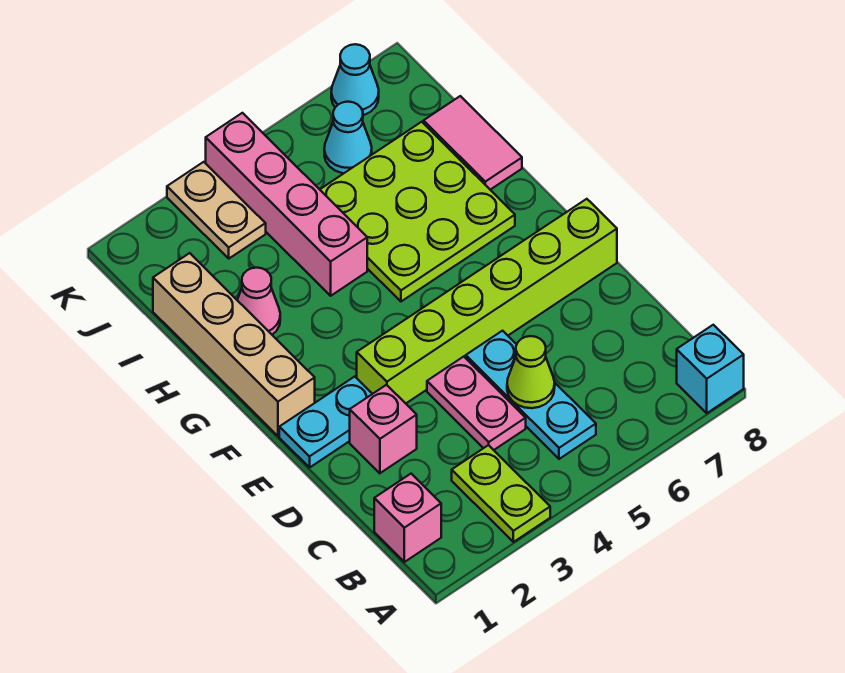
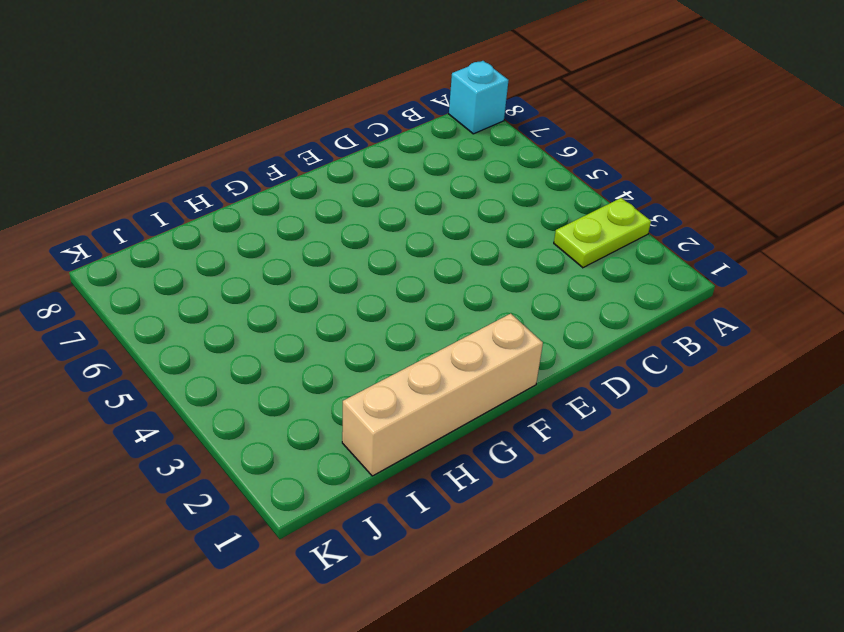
none -> pink 1x1 brick [374,474,441,562]
none -> cyan 1x3 plate [466,331,596,459]
none -> pink 1x2 plate [427,357,526,450]

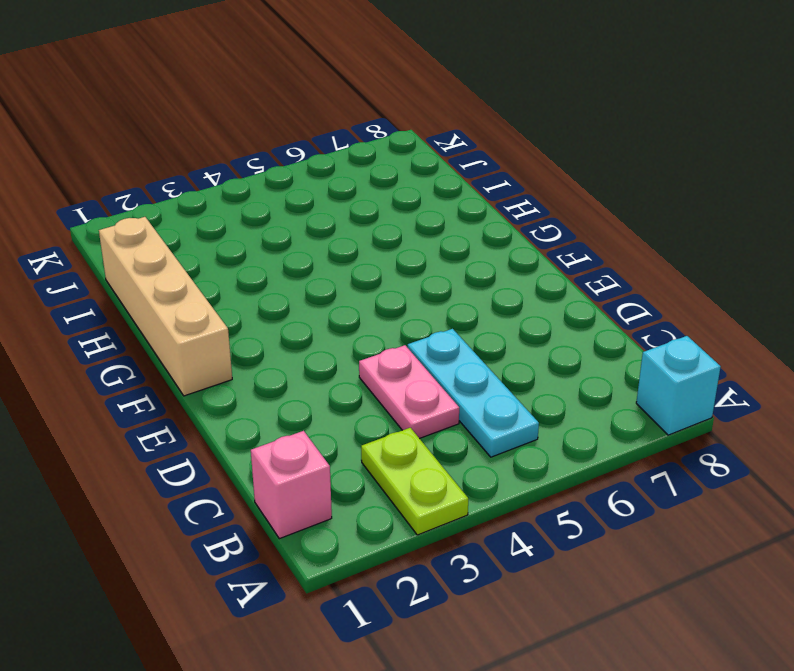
none -> pink 1x1 brick [350,385,417,473]
none -> cyan 1x2 plate [279,377,372,467]
none -> lime 1x6 brick [357,199,617,403]

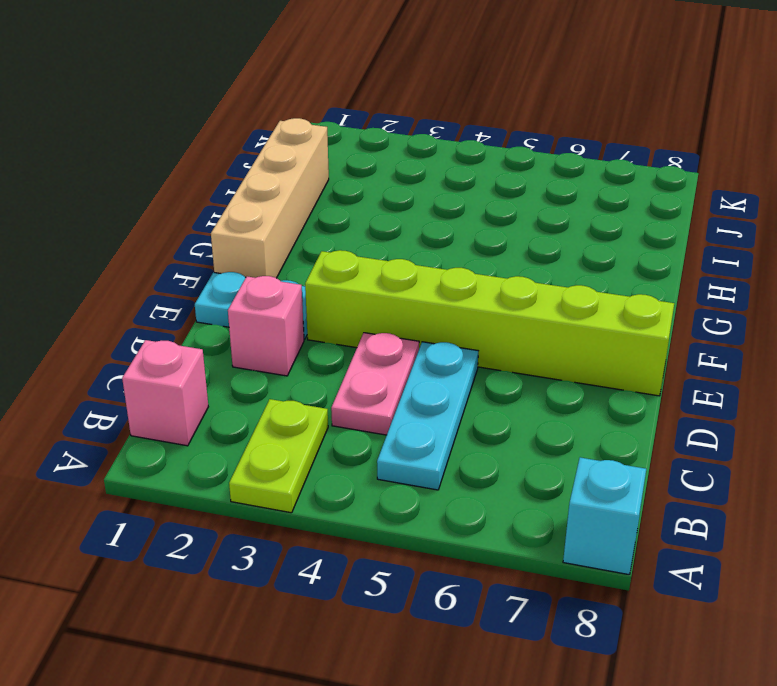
none -> lime 3x3 plate [320,122,515,301]
none -> pink 1x1 cone [237,268,280,335]
none -> pink 1x4 brick [206,113,367,296]

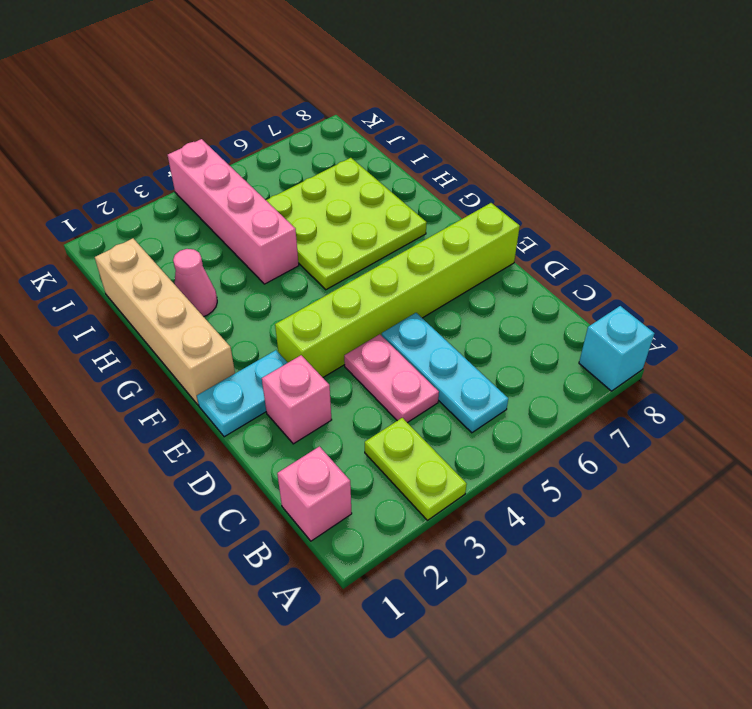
none -> pink 1x2 tile [424,96,522,190]
none -> tan 1x2 plate [167,162,266,258]
none -> cyan 1x1 cone [324,102,372,173]

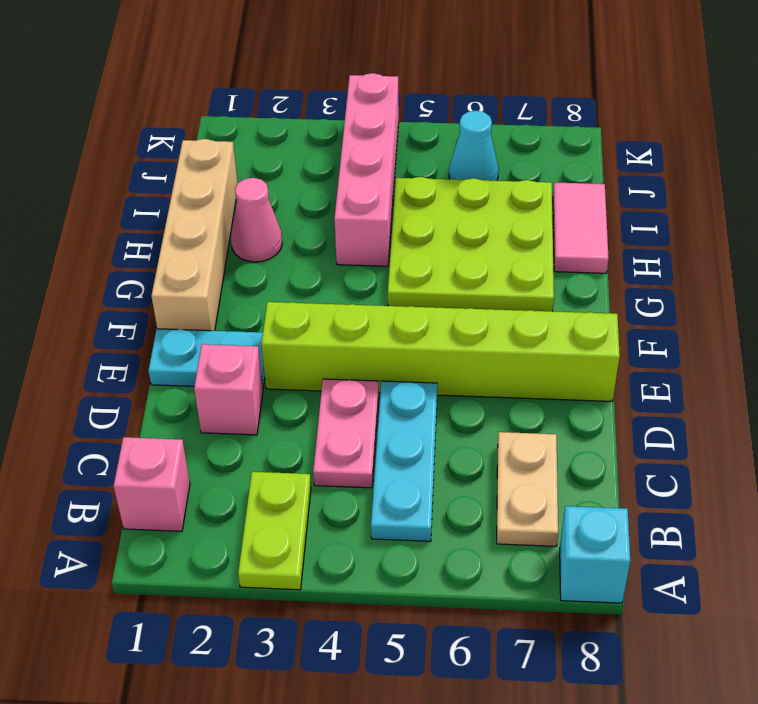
tan 1x2 plate [497,432,558,546] -> tan 1x2 plate moved to [167,162,266,258]
none -> cyan 1x1 cone [331,44,379,115]
none -> lime 1x1 cone [507,336,555,408]

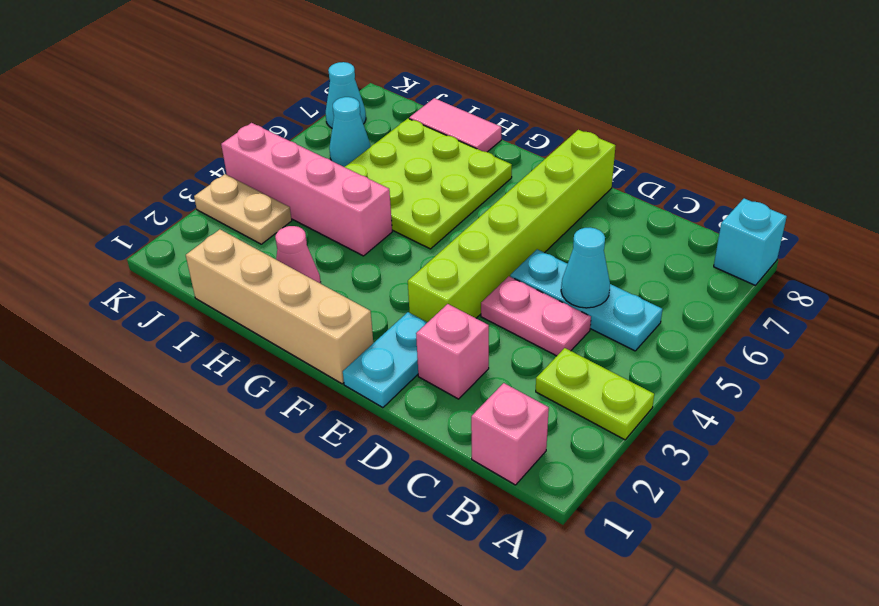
cyan 1x1 cone [561,228,610,308] -> lime 1x1 cone [507,336,555,408]

